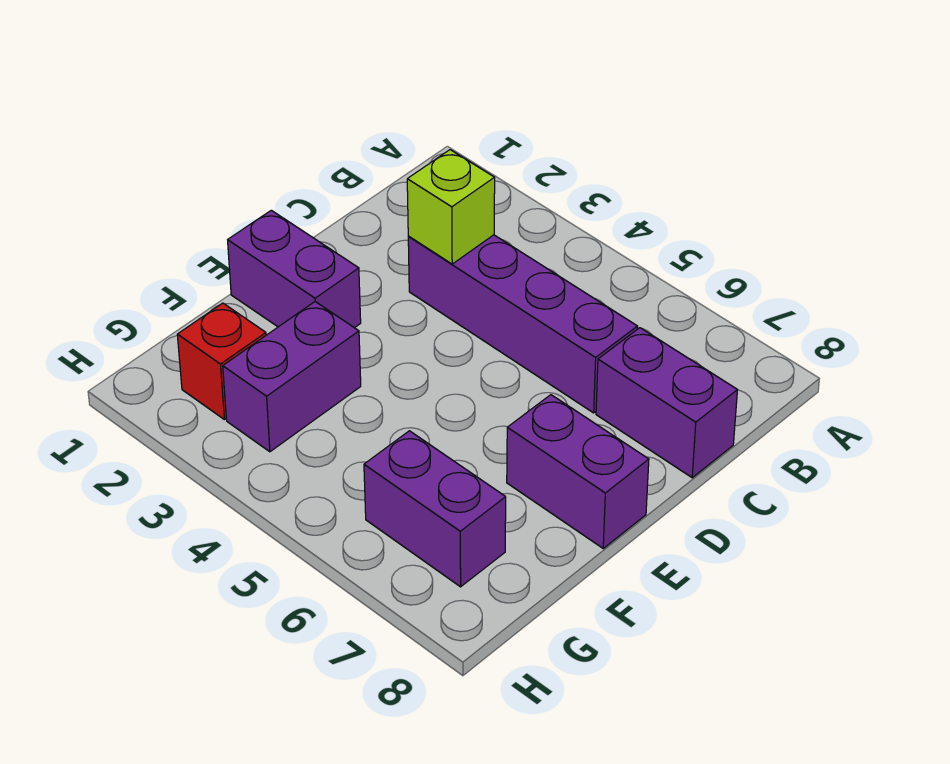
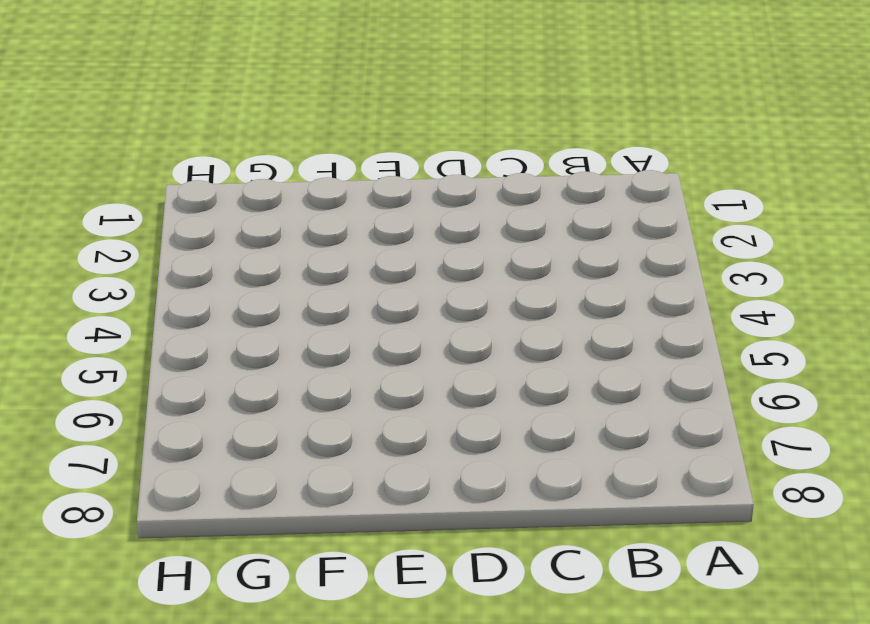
none -> purple 1x4 brick [408,235,637,413]
none -> purple 1x2 brick [596,328,737,478]

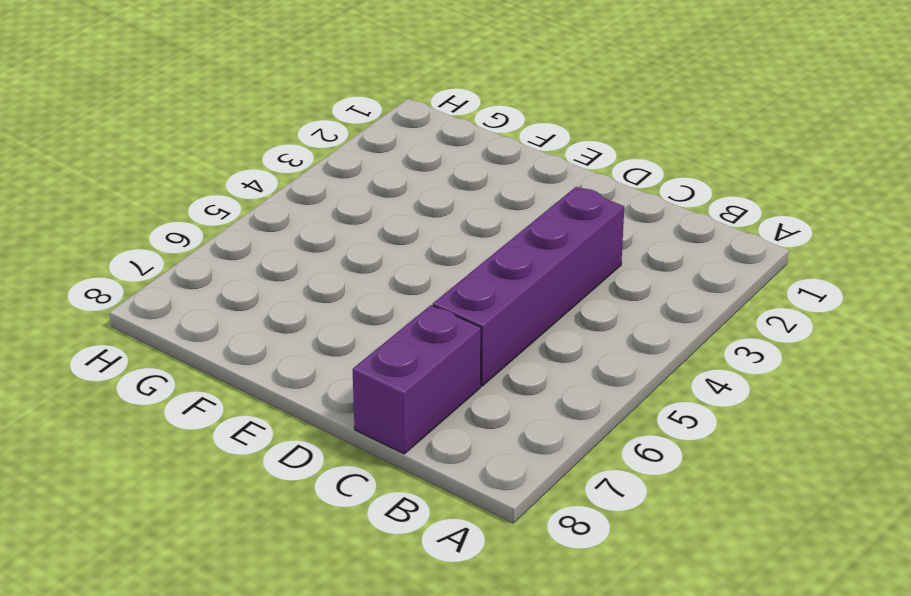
none -> purple 1x2 brick [228,210,361,328]
none -> purple 1x2 brick [507,395,649,548]

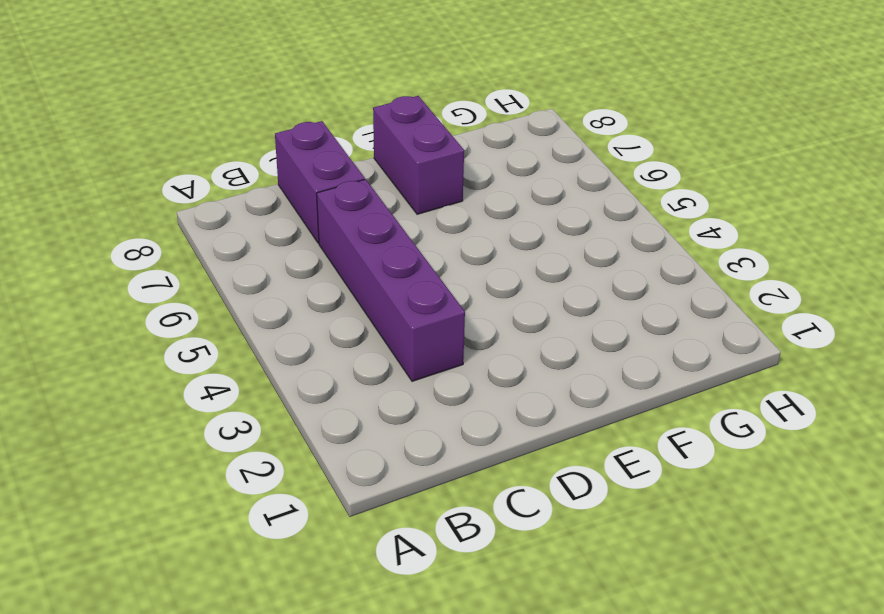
none -> purple 1x2 brick [228,210,361,328]
none -> purple 1x2 brick [223,302,361,452]

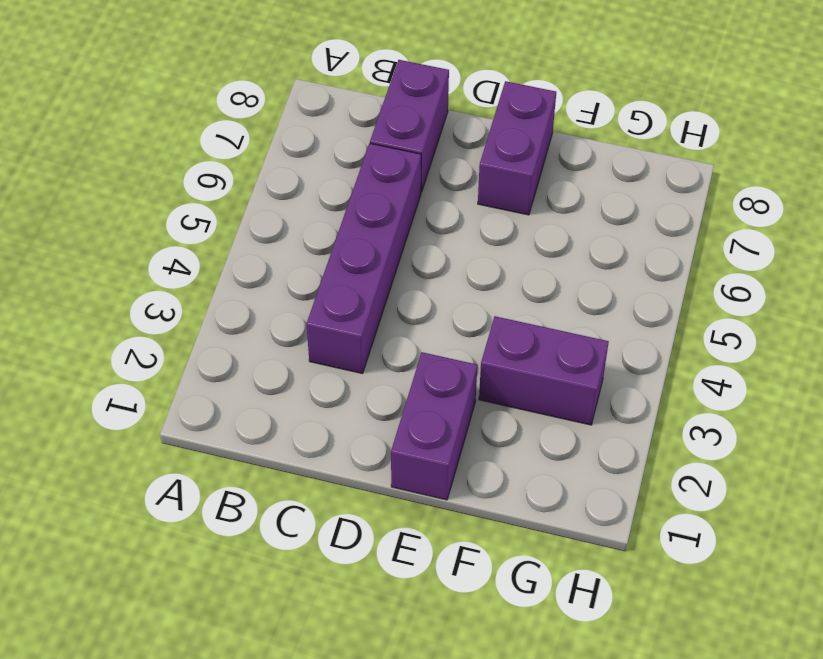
none -> red 1x1 brick [177,303,266,420]
none -> purple 1x2 brick [364,431,506,587]

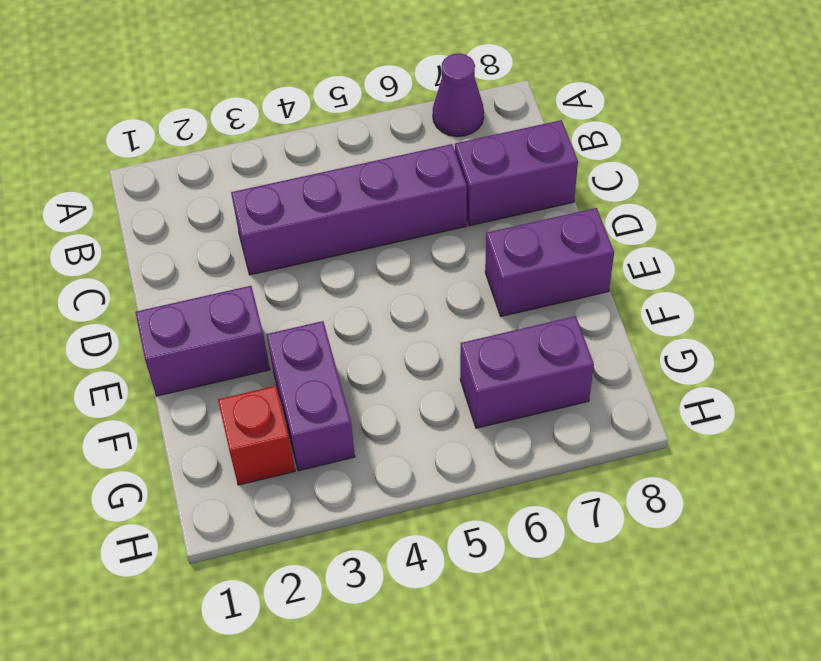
purple 1x1 cone [433,54,484,137] -> none
none -> lime 1x1 brick [407,150,495,264]

